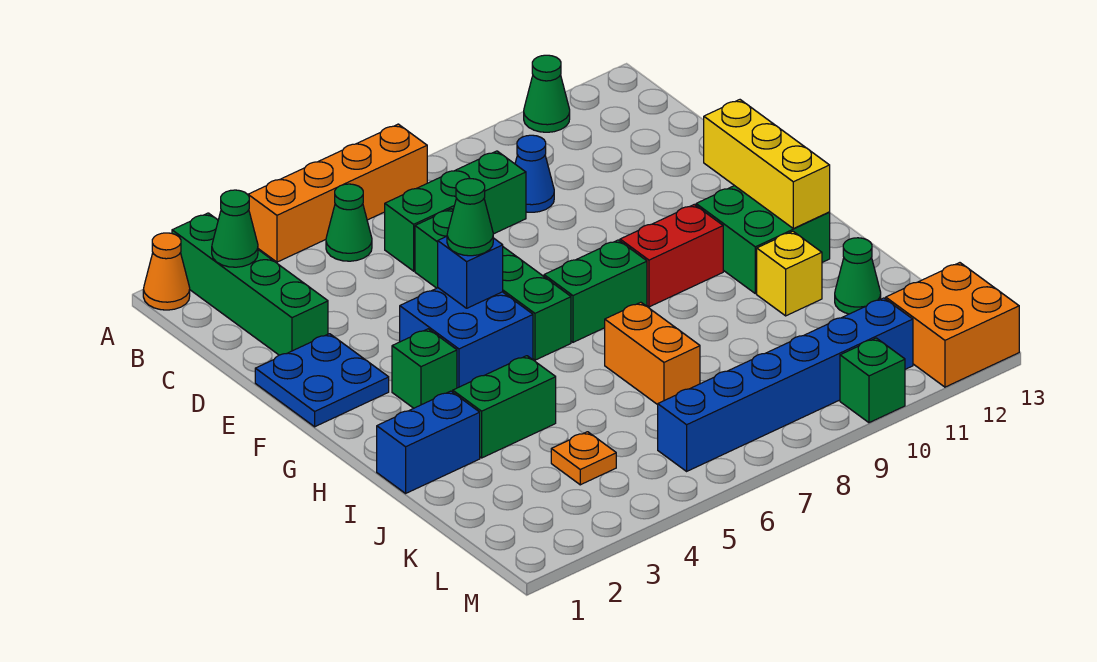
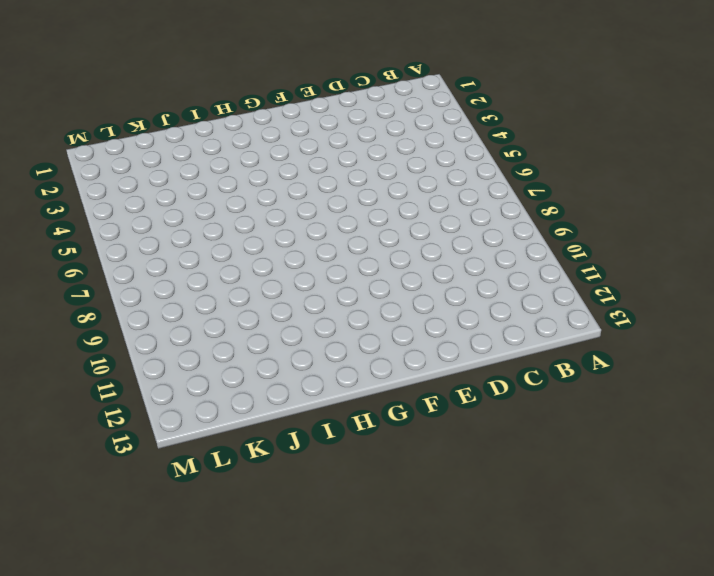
none -> orange 1x1 cone [143,233,190,310]
none -> green 1x4 brick [172,213,328,355]
none -> orange 1x4 brick [248,124,427,262]

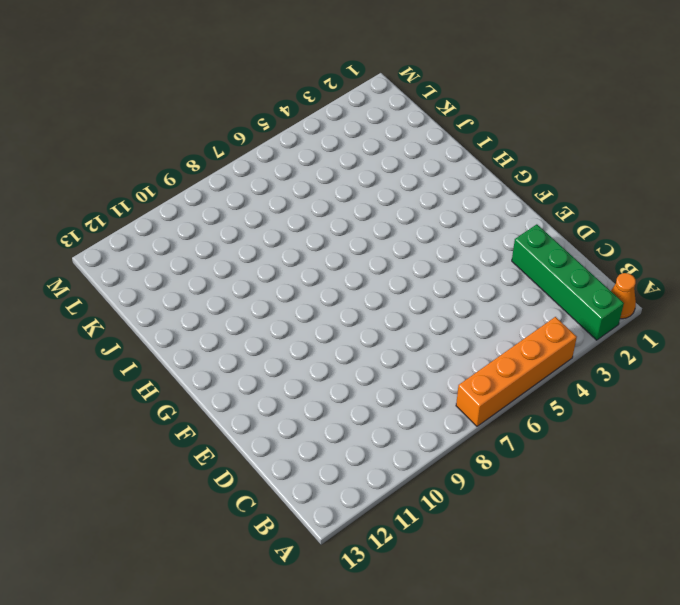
none -> green 1x1 cone [524,55,570,132]
none -> green 1x1 cone [326,184,372,261]
none -> green 1x3 brick [385,151,526,271]

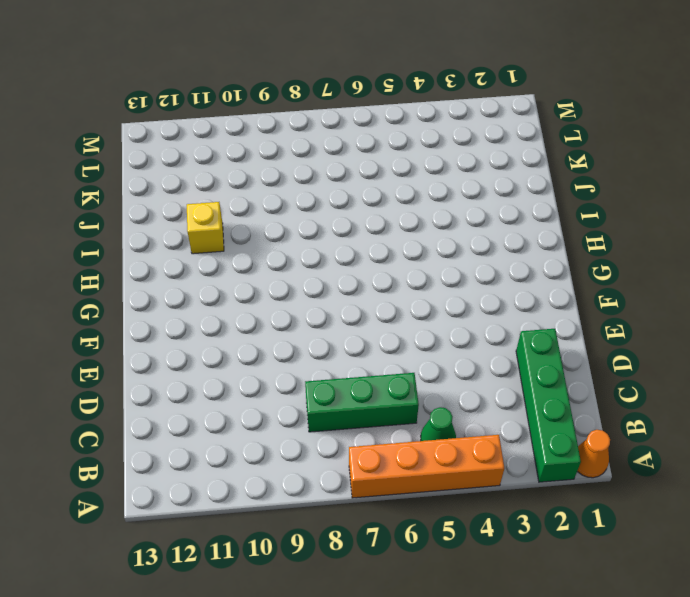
none -> green 1x1 cone [524,55,570,132]
none -> blue 1x1 cone [515,135,554,212]
none -> green 1x4 brick [415,209,571,360]

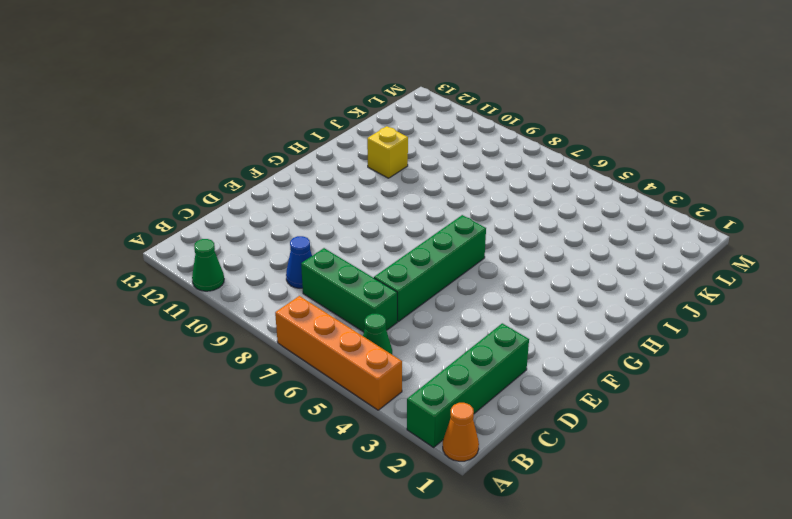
none -> blue 2x2 plate [255,334,389,427]
none -> blue 2x2 brick [400,288,533,388]
none -> green 1x1 brick [392,329,457,408]

